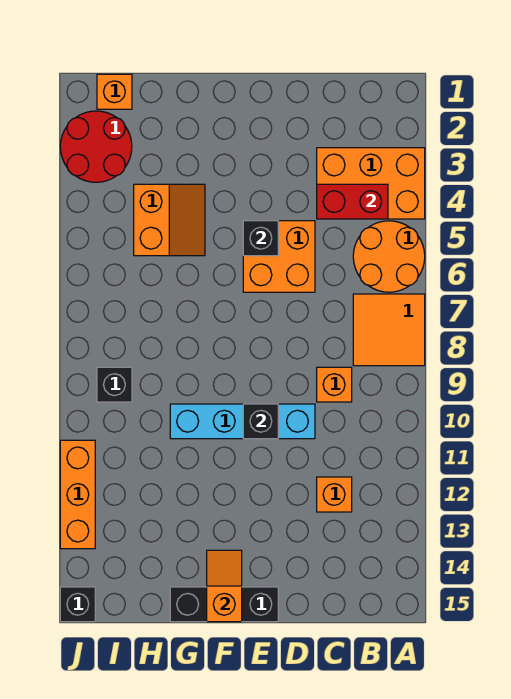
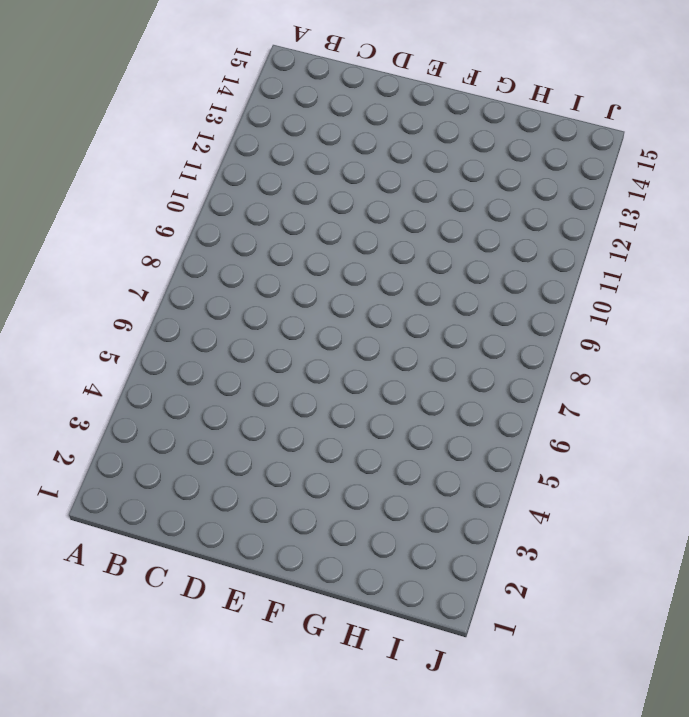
none -> orange 2x3 brick [317,148,425,219]
none -> orange 2x2 round brick [353,221,425,292]
none -> orange 2x2 tile [353,294,425,366]

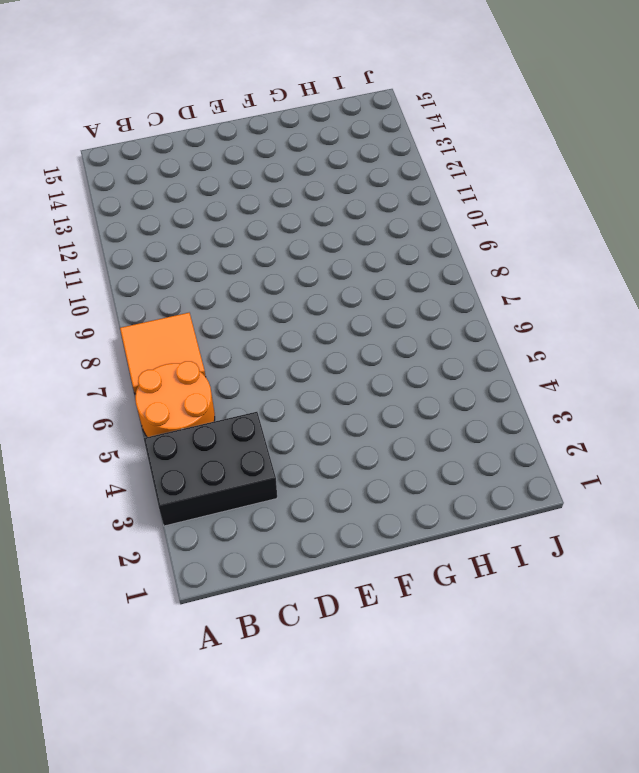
black 2x3 brick [144,412,277,526] -> orange 2x3 brick [317,148,425,219]
none -> orange 1x1 brick [317,367,352,402]
none -> orange 1x1 brick [317,477,352,512]
none -> orange 2x2 brick [243,221,315,292]

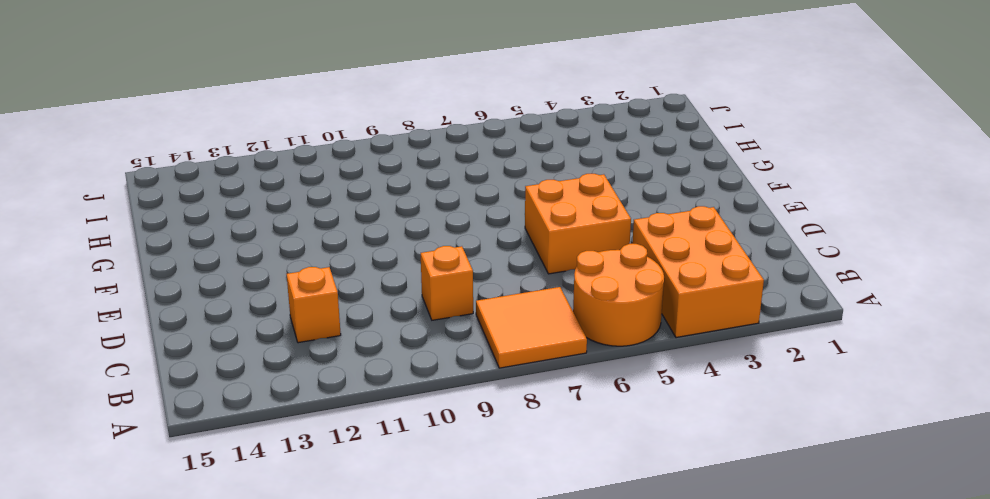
none -> cyan 1x4 brick [170,404,315,439]
none -> black 1x3 brick [170,587,278,622]
none -> orange 2x2 slope [134,184,205,256]

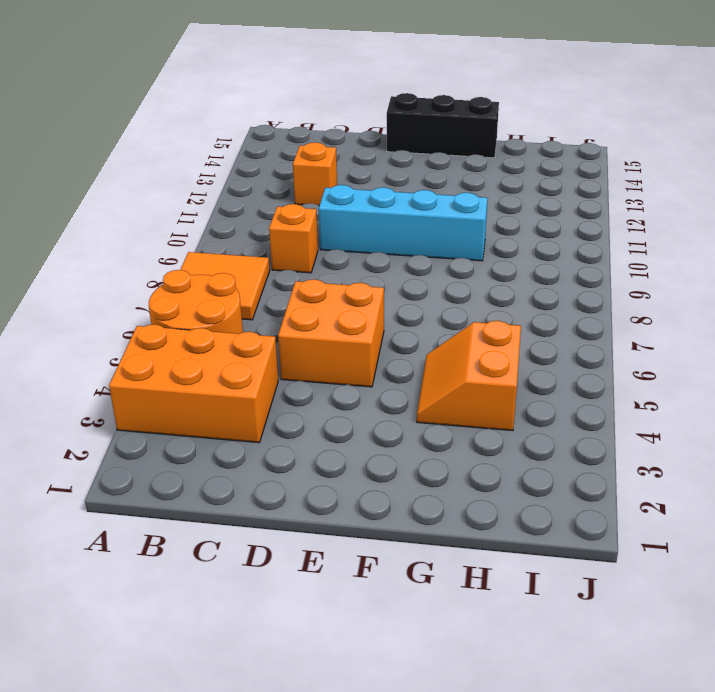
none -> orange 1x1 brick [97,74,132,109]
none -> red 2x2 round brick [60,111,132,182]
none -> black 1x1 brick [97,367,132,402]

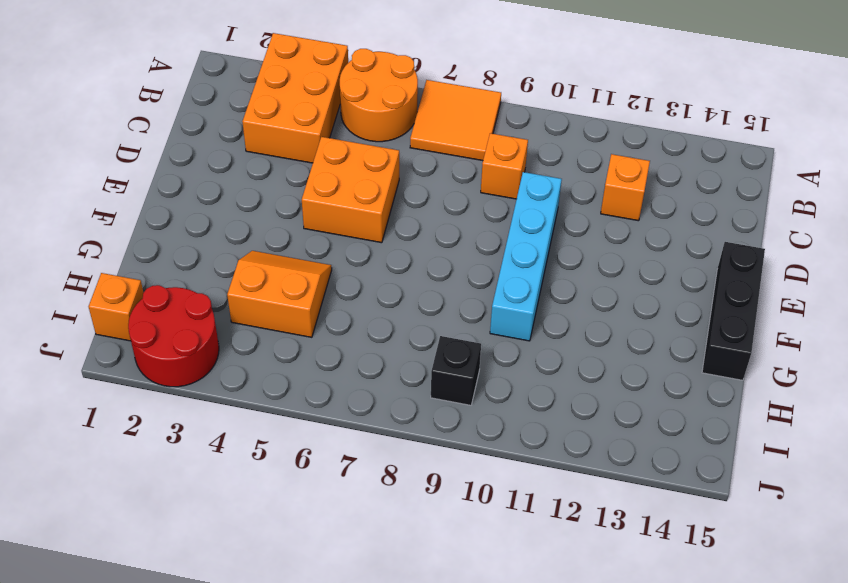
none -> orange 1x3 brick [60,440,95,549]
none -> black 1x1 brick [60,587,95,622]
none -> red 1x2 brick [317,184,388,219]

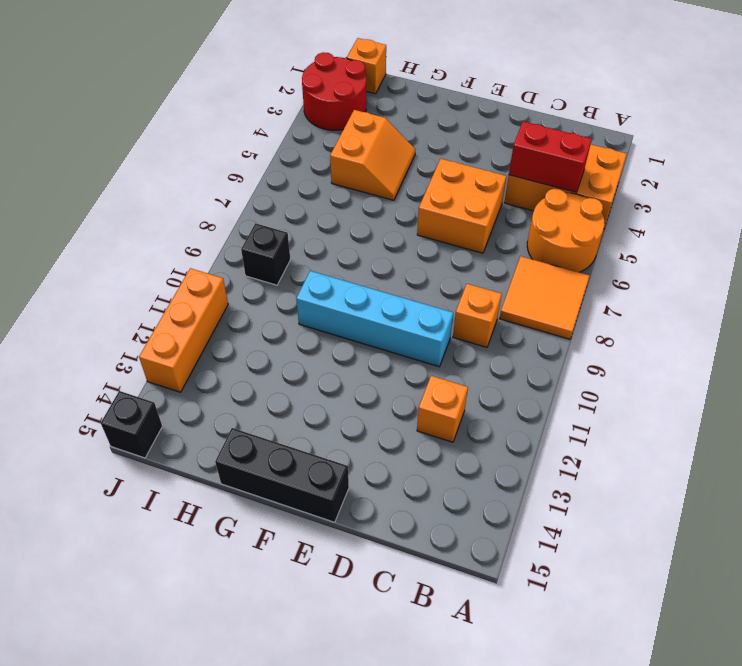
none -> black 1x1 brick [243,221,278,256]
none -> black 1x1 brick [243,404,278,439]
none -> orange 1x2 slope [207,550,242,622]

